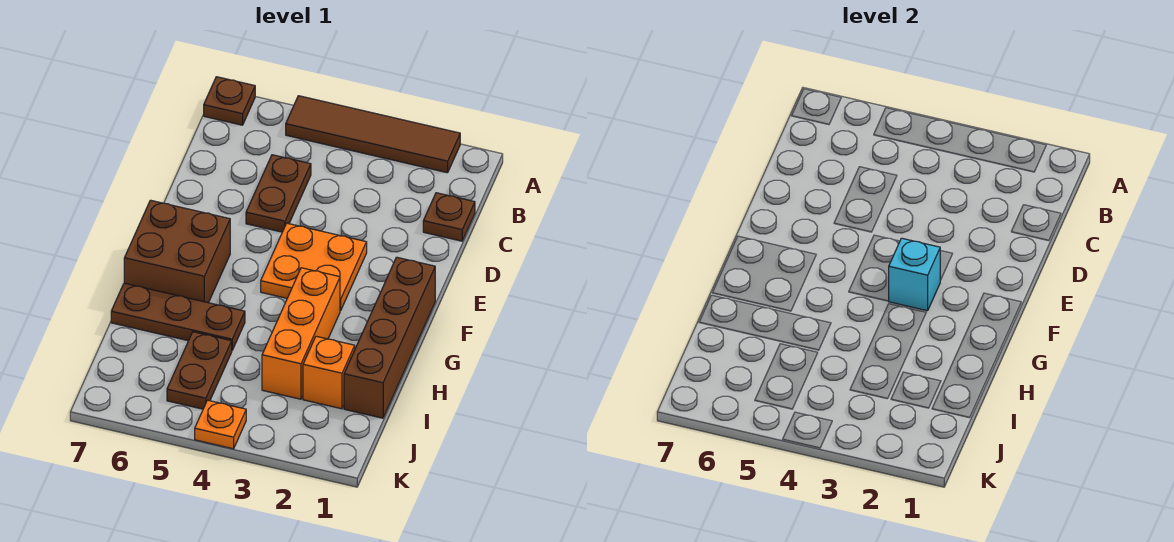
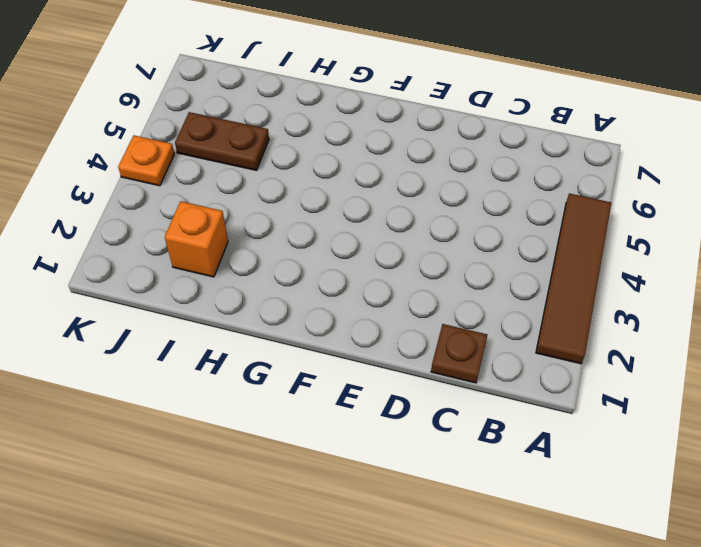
none -> brown 1x1 plate [204,77,255,125]
none -> brown 1x2 plate [246,155,311,232]
none -> orange 2x2 plate [261,223,367,311]

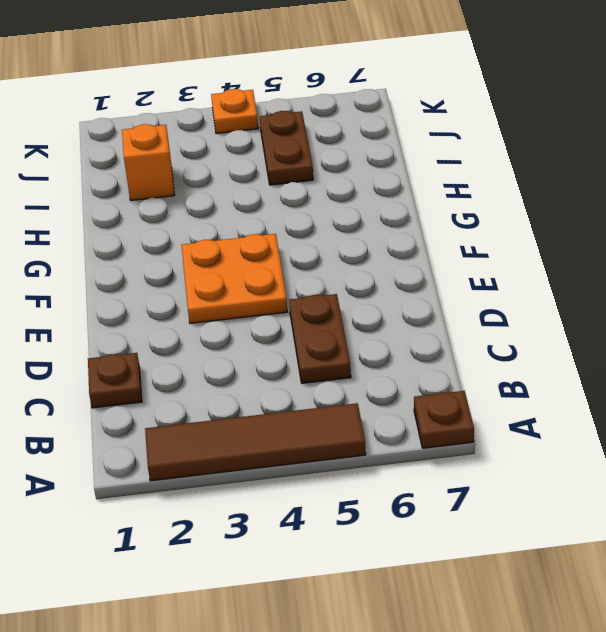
none -> brown 1x4 brick [344,257,435,418]
none -> brown 2x2 brick [124,200,230,303]
none -> orange 1x3 brick [262,268,340,399]

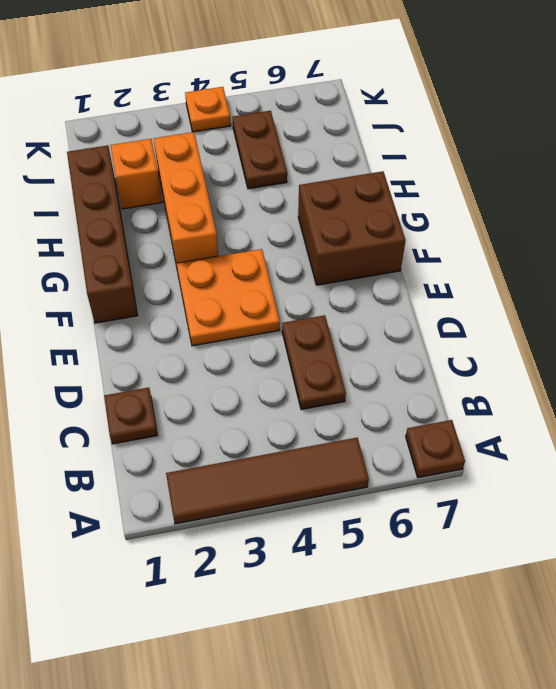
none -> brown 1x3 plate [111,283,245,350]
none -> cyan 1x1 brick [889,238,940,311]

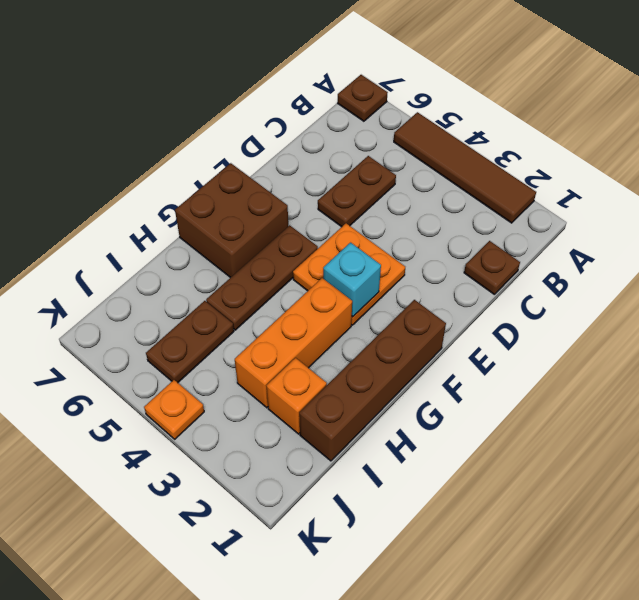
brown 1x3 plate [206,225,318,330] -> brown 1x3 plate turned to [111,283,245,350]

